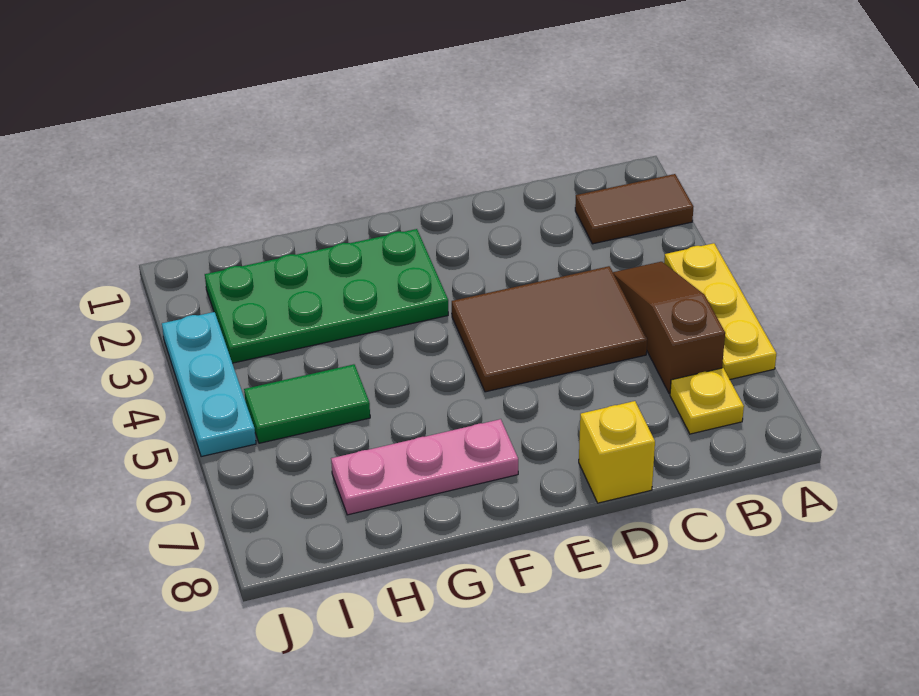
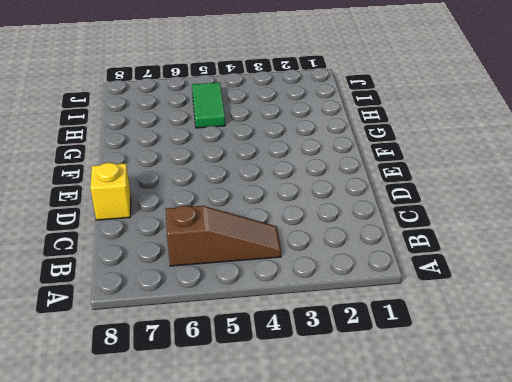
none -> brown 1x2 tile [575,174,694,244]
none -> yellow 1x3 plate [664,243,776,379]

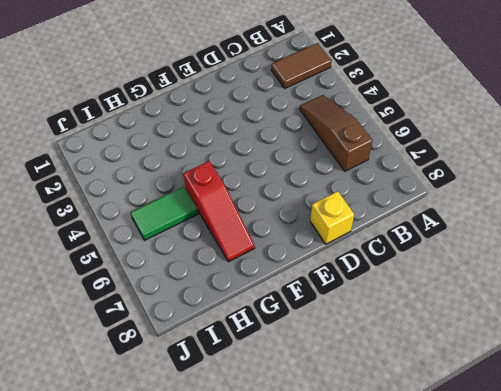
red 1x3 slope [183,161,255,262] -> pink 1x3 plate [331,419,518,515]
none -> yellow 1x3 plate [664,243,776,379]
none -> yellow 1x1 plate [670,368,744,434]

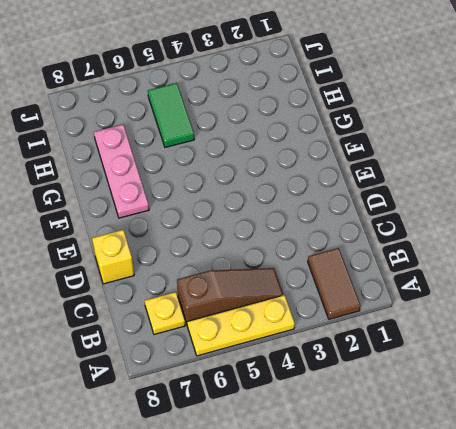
none -> brown 2x3 tile [452,266,647,392]
none -> green 2x4 plate [205,229,448,363]

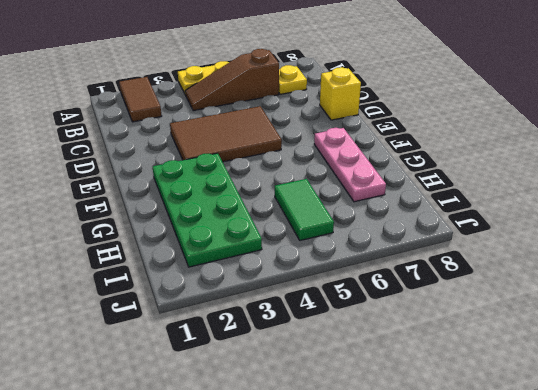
brown 2x3 tile [170,106,282,162] -> brown 2x3 tile turned to [452,266,647,392]
none -> cyan 1x3 plate [162,312,256,457]

